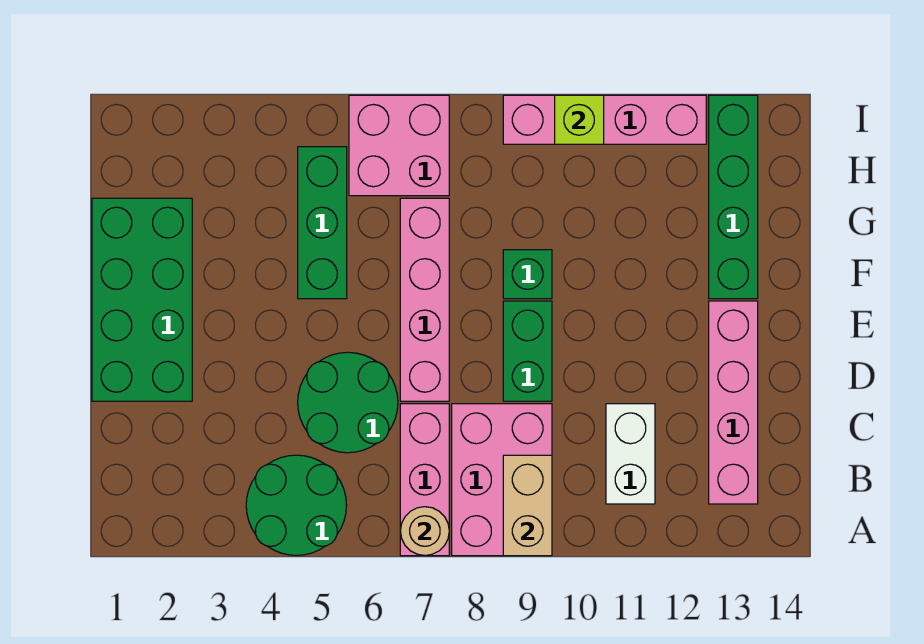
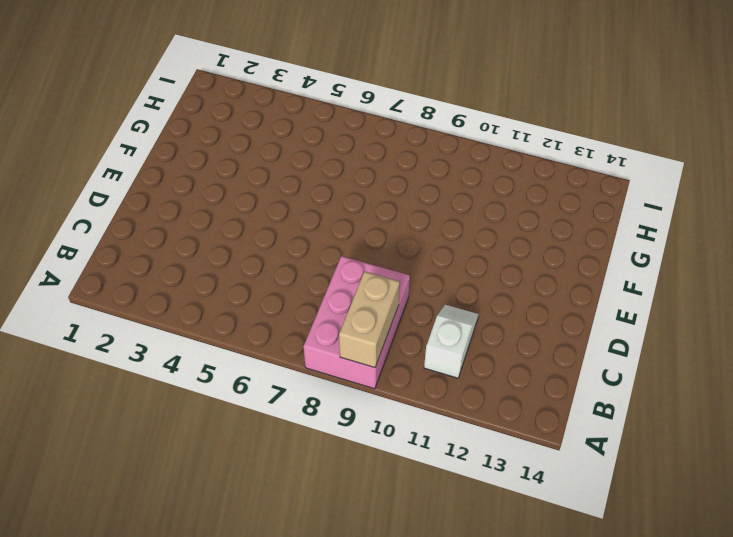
white 1x2 slope [424,305,479,378] -> white 1x2 brick [606,404,655,504]
none -> green 2x2 round brick [246,455,347,556]
none -> pink 1x3 brick [400,404,449,556]
none -> pink 1x4 brick [709,301,758,504]

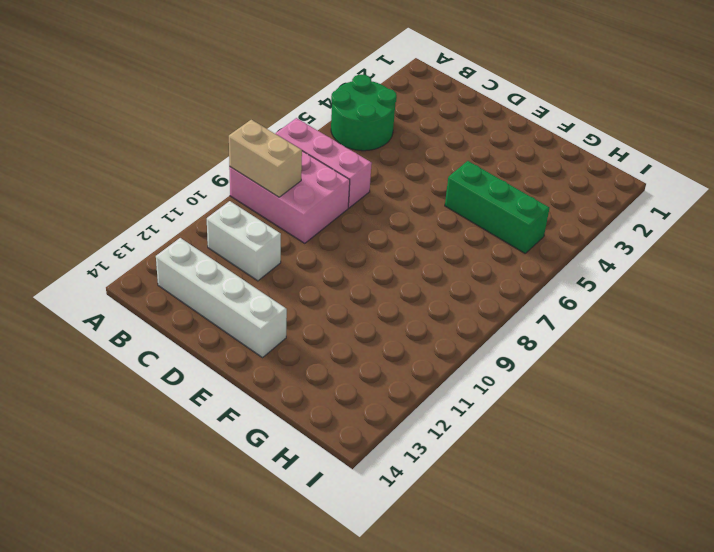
white 1x4 brick [156,238,287,358] -> pink 1x4 brick [709,301,758,504]
none -> green 2x2 round brick [298,352,398,453]
none -> green 2x4 brick [92,198,192,401]
none -> pink 1x4 brick [400,198,449,401]

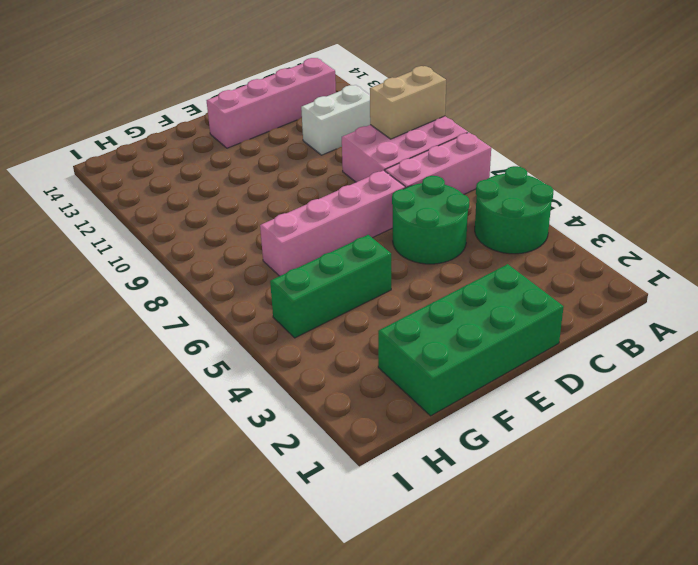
none -> green 1x2 brick [503,301,552,401]
none -> green 1x1 brick [503,250,552,299]
none -> green 1x4 brick [709,95,758,299]

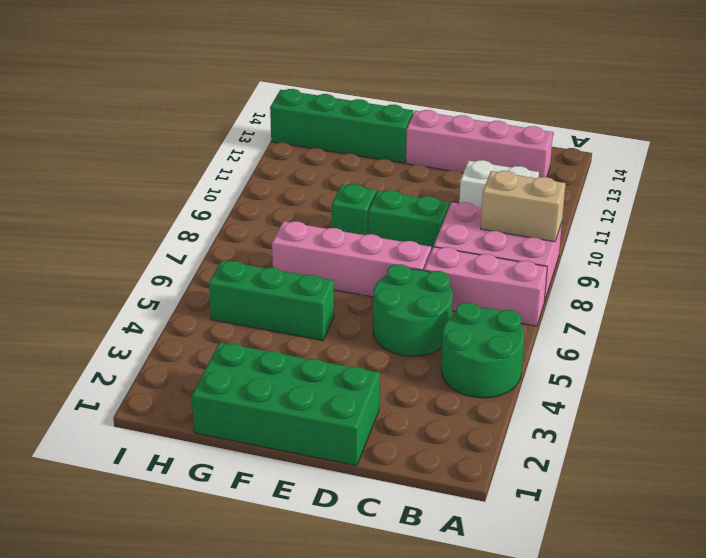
none -> pink 2x2 brick [349,95,449,196]
none -> pink 1x4 brick [503,95,706,144]
none -> tan 1x1 round brick [400,507,449,556]

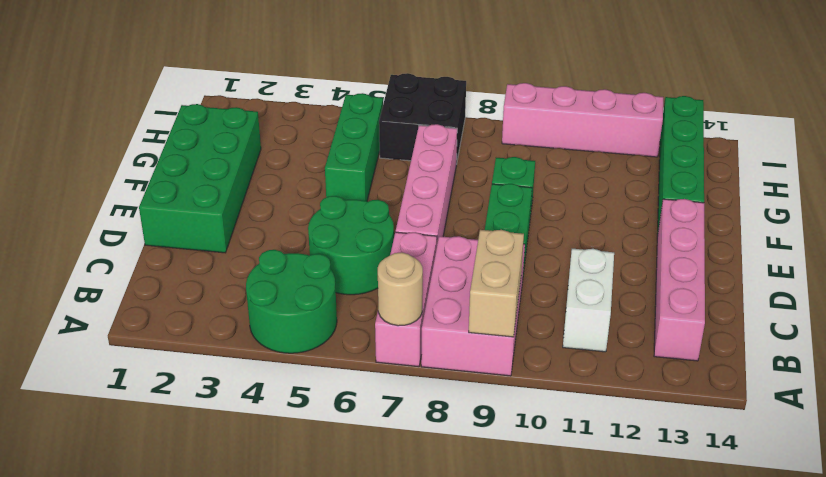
black 2x2 brick [379,73,466,164] -> pink 2x2 brick [349,95,449,196]
none -> lime 1x1 brick [555,95,604,144]

